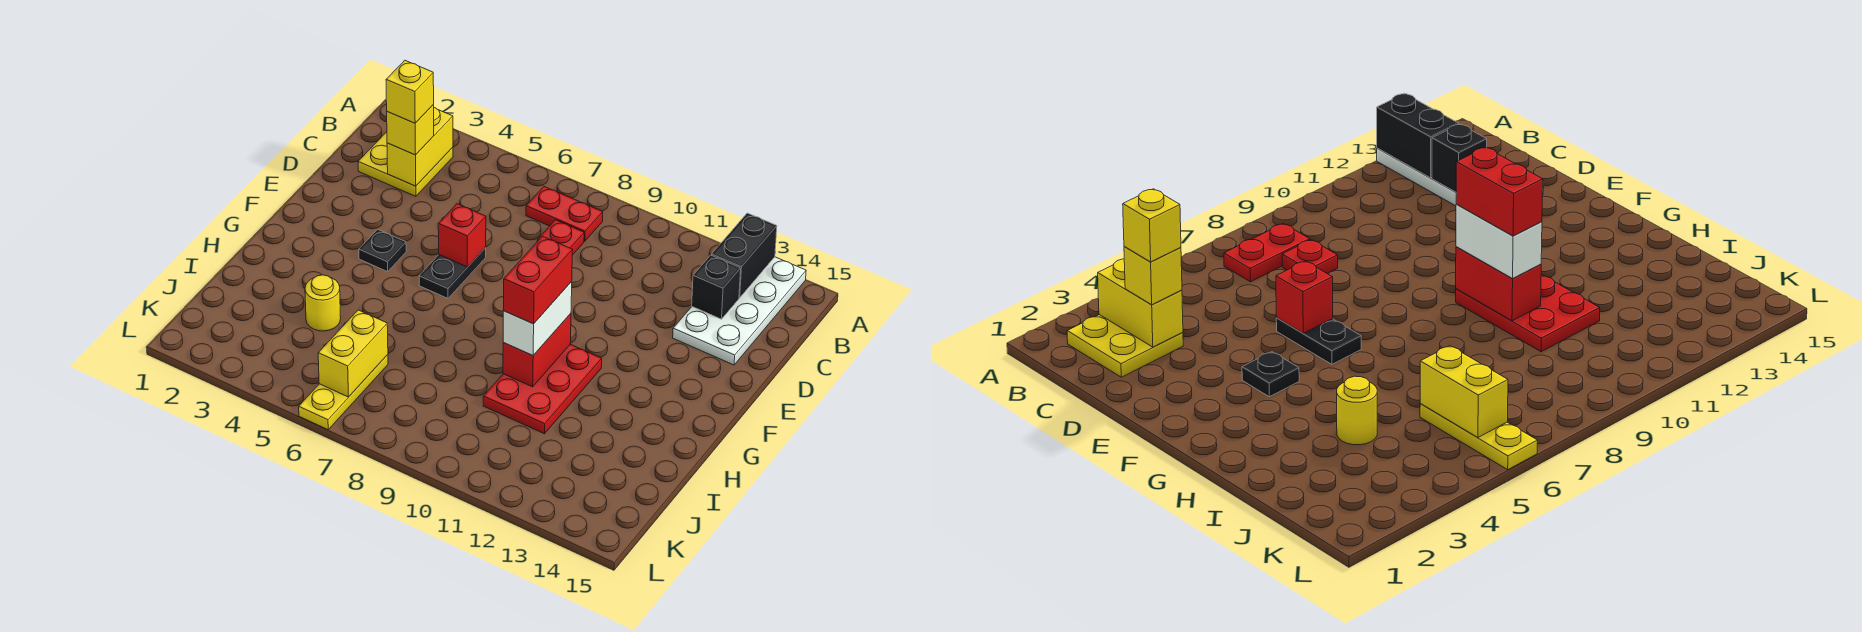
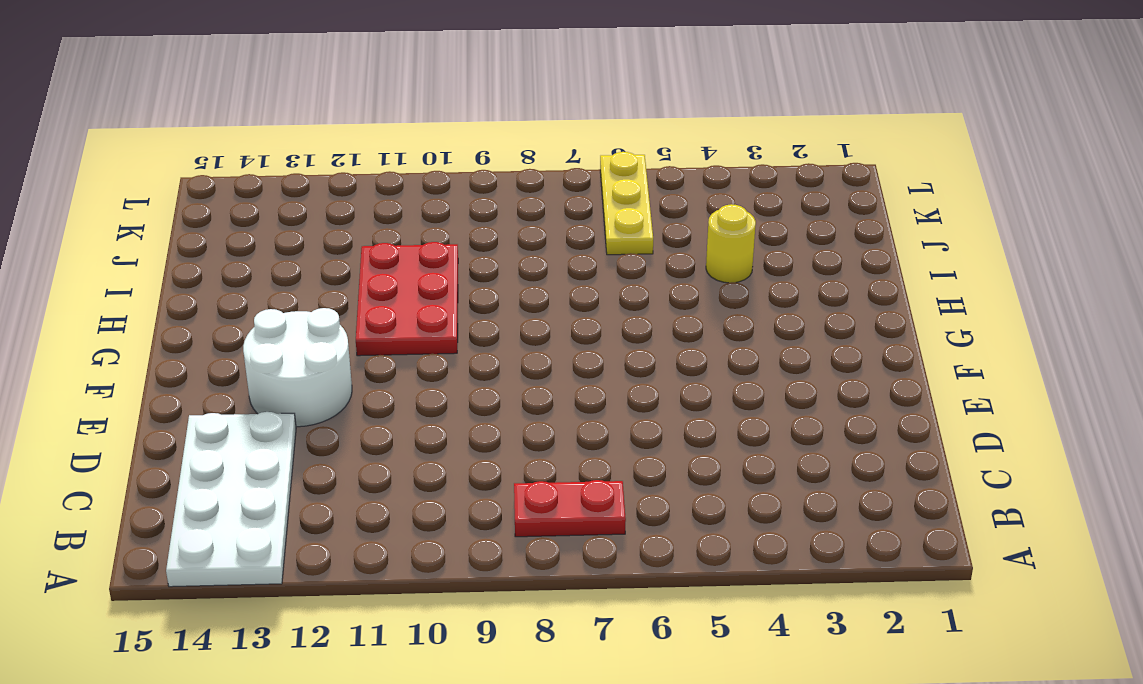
white 2x2 round brick [243,308,352,427] -> none
none -> yellow 2x2 plate [358,132,453,196]
none -> red 1x1 plate [537,220,584,255]
none -> black 1x2 plate [419,248,486,298]

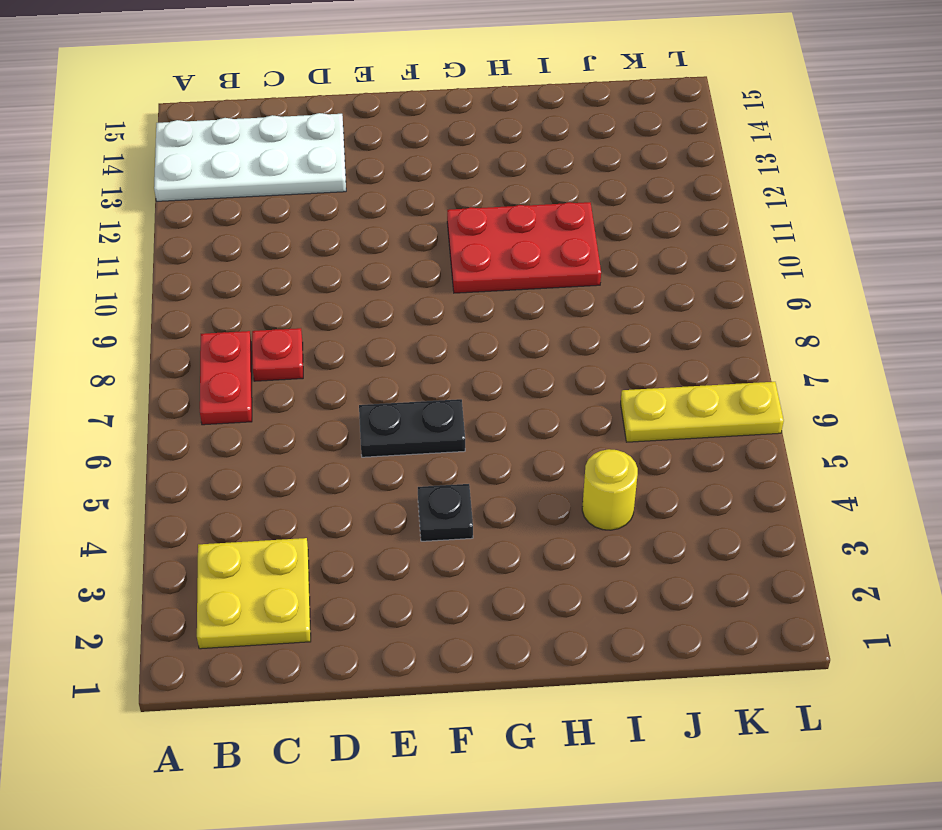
none -> black 1x2 brick [712,213,777,298]
none -> yellow 1x2 brick [387,108,453,186]
none -> black 1x1 brick [692,255,741,319]

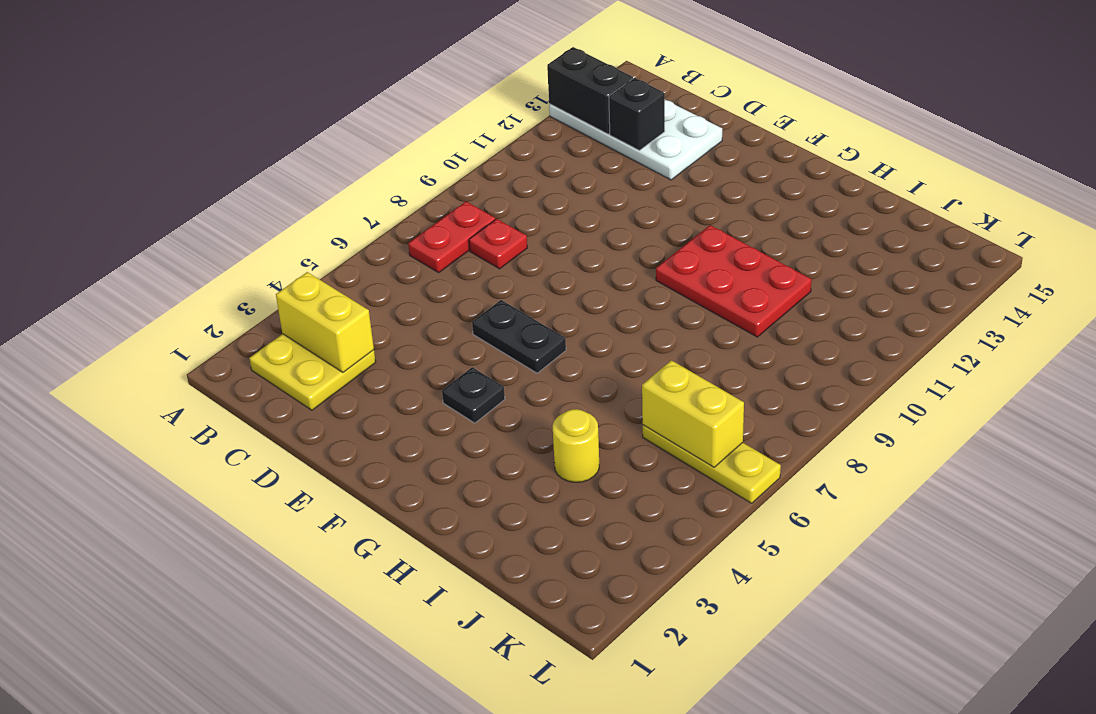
none -> red 1x1 brick [438,204,486,267]
none -> red 1x2 brick [503,314,571,387]
none -> yellow 1x1 brick [387,105,434,155]

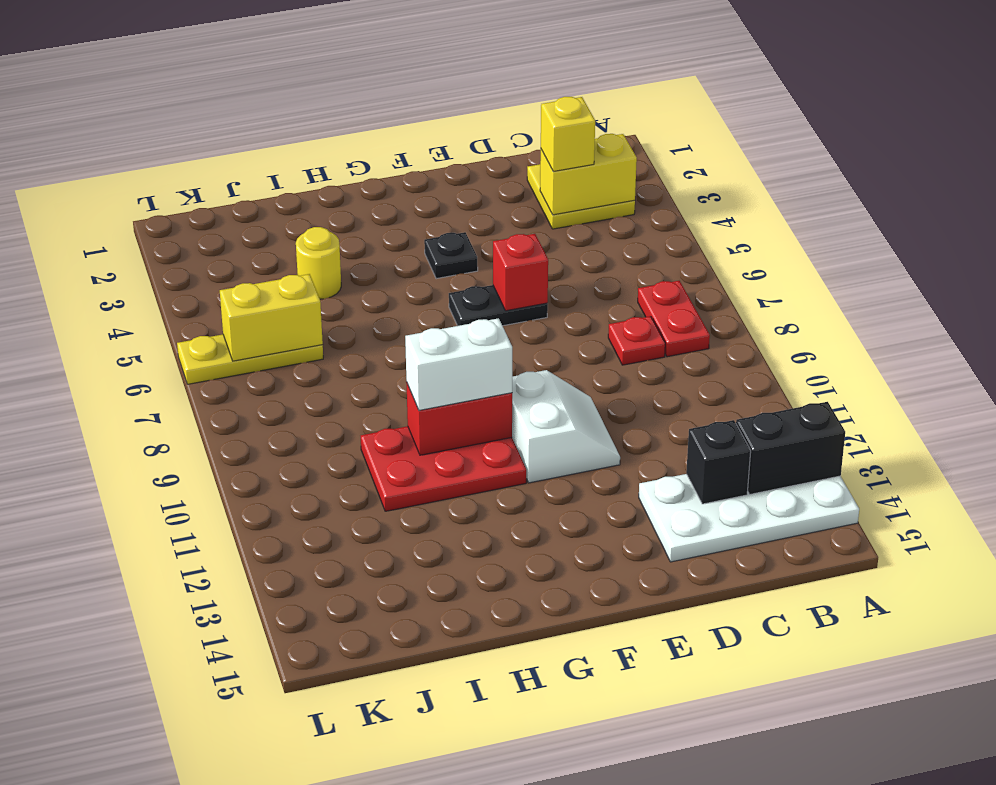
white 2x2 slope [512,370,620,483] -> none
none -> yellow 1x1 brick [386,60,434,123]
none -> red 1x2 brick [503,236,572,324]

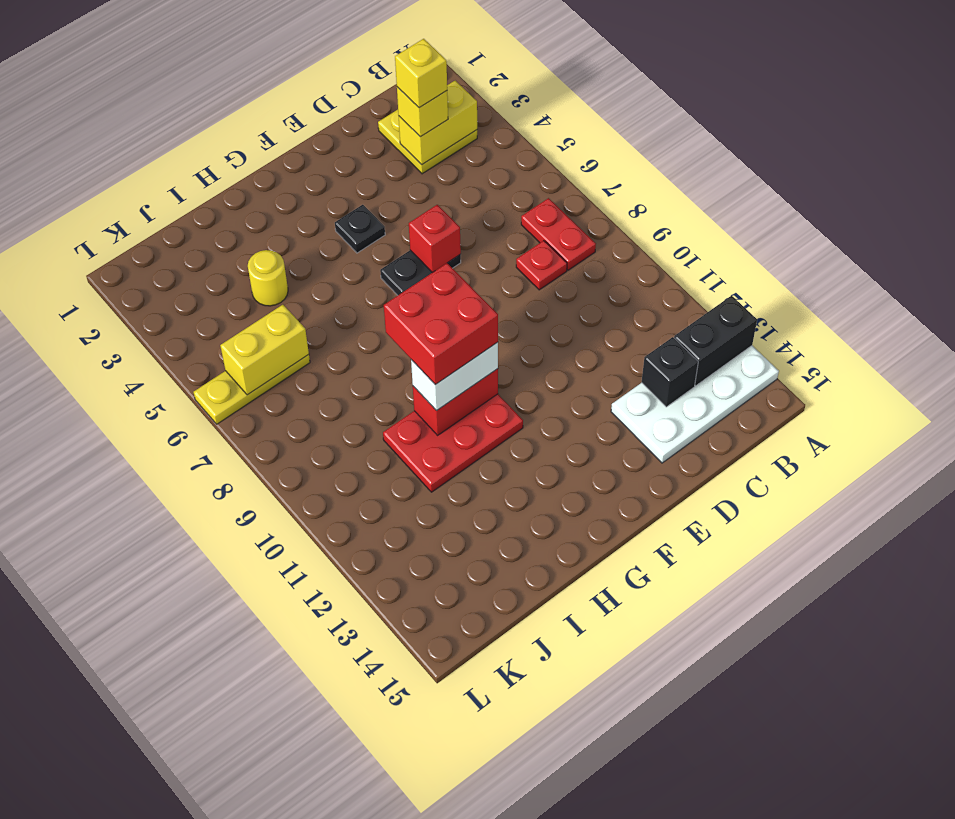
red 2x2 brick [384,263,498,385] -> red 1x2 brick [503,236,572,324]

